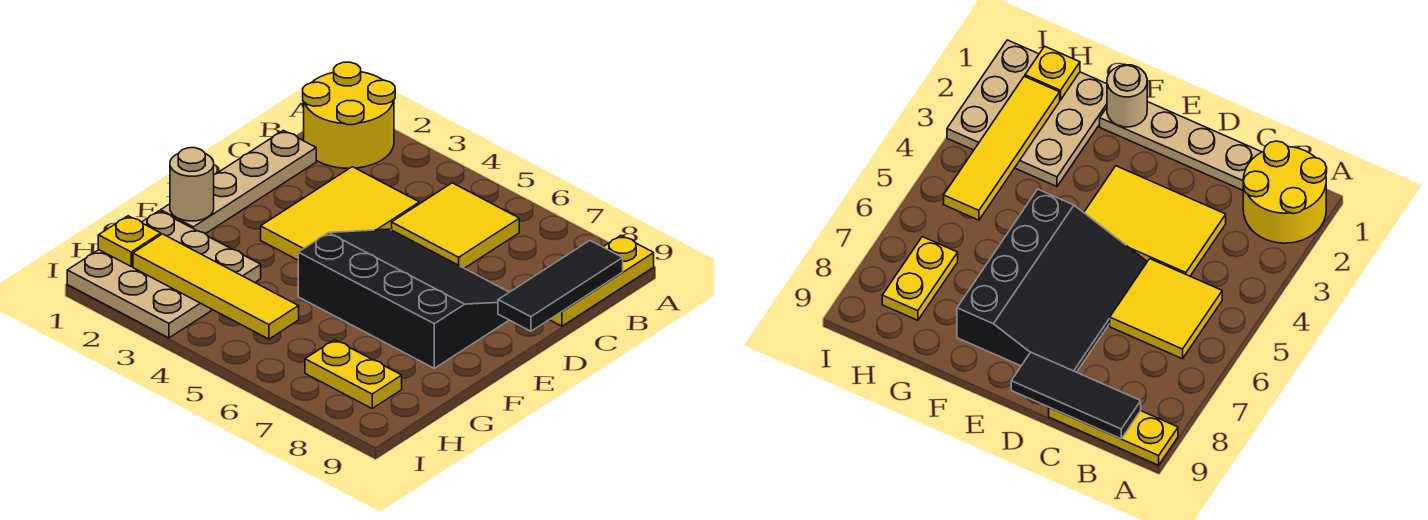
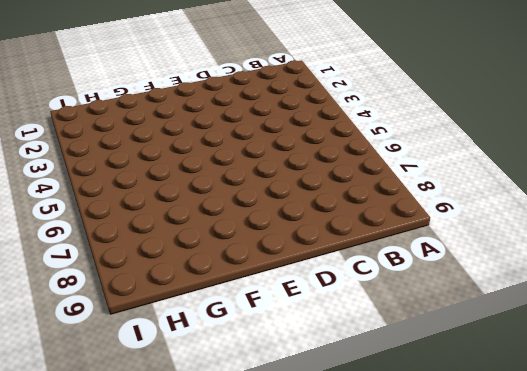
none -> yellow 2x2 round brick [303,62,395,168]
none -> yellow 1x3 plate [549,236,654,326]
none -> yellow 2x2 tile [392,183,519,268]

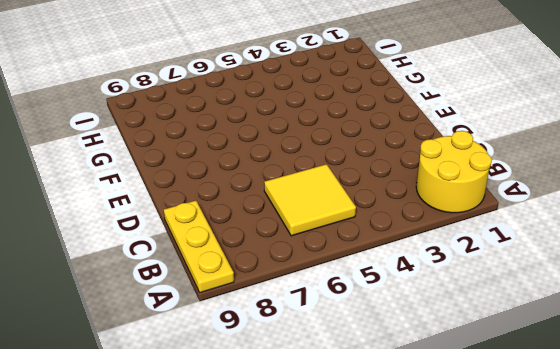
none -> tan 1x4 plate [161,130,316,234]
none -> yellow 2x3 tile [261,167,419,260]
none -> black 3x4 slope [298,229,509,368]

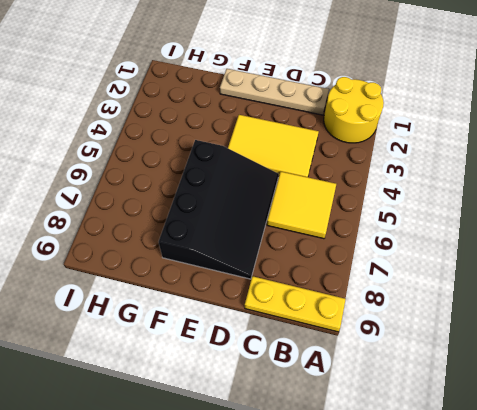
none -> tan 3x3 plate [67,211,261,338]
none -> yellow 1x2 plate [305,340,402,408]
none -> black 1x3 tile [498,241,623,331]

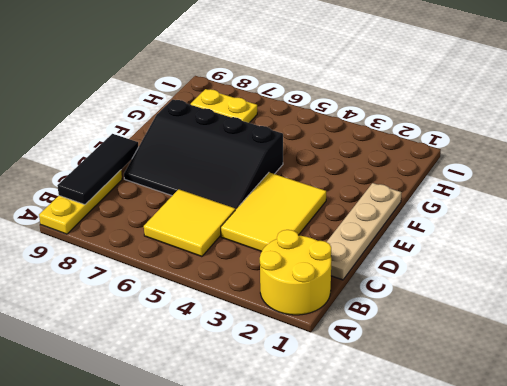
none -> tan 3x3 plate [67,211,261,338]
none -> tan 1x1 round brick [170,148,214,221]
none -> yellow 1x1 plate [98,216,161,266]

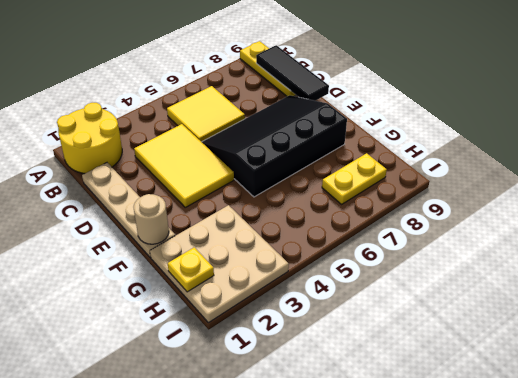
none -> yellow 1x4 tile [133,234,299,339]

